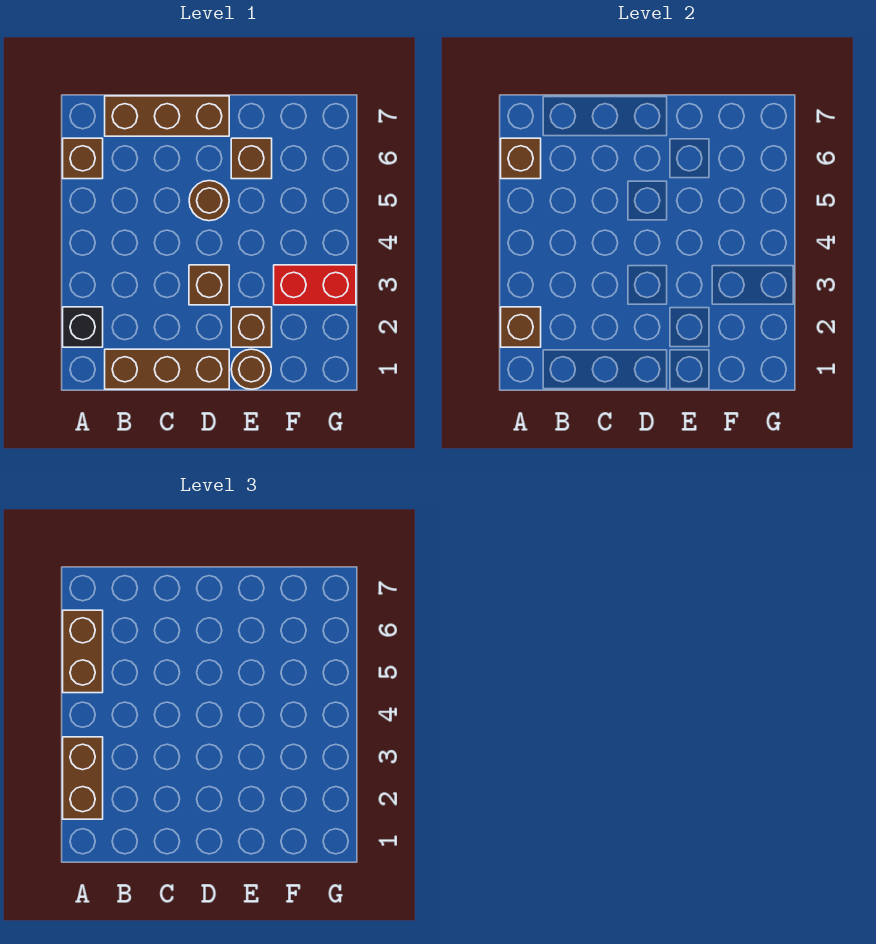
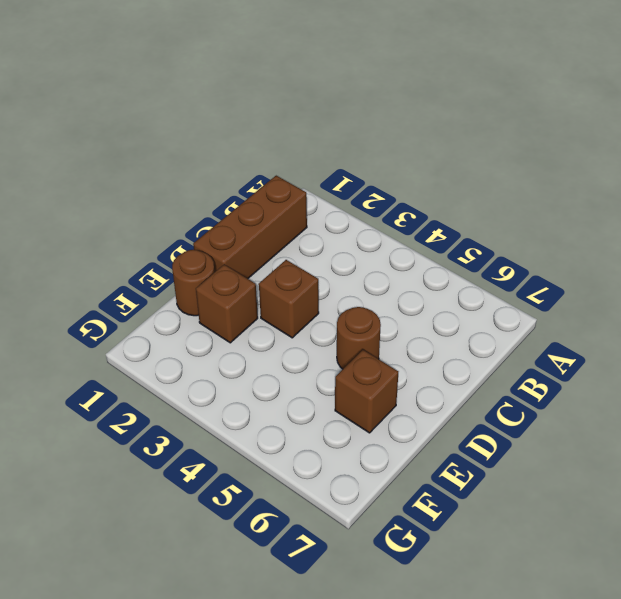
none -> black 1x1 brick [63,307,103,347]
none -> brown 1x1 brick [63,138,103,179]
none -> brown 1x3 brick [105,96,229,136]

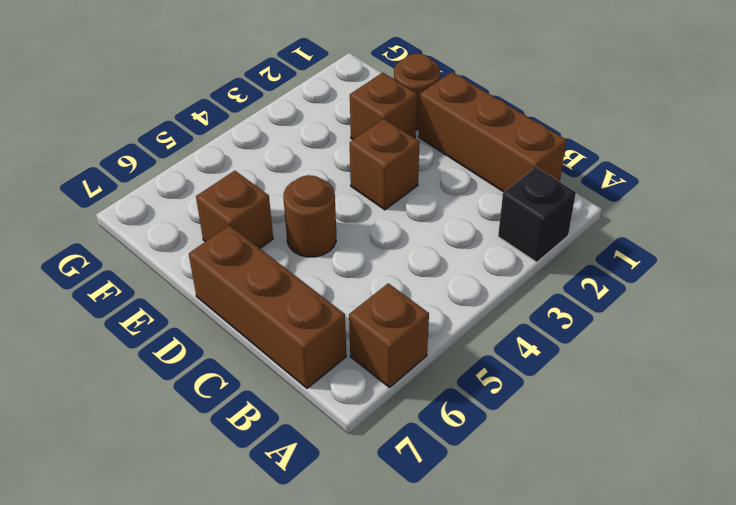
none -> red 1x2 brick [274,265,356,305]
none -> brown 1x1 brick [501,307,541,347]
none -> brown 1x1 brick [501,138,541,179]

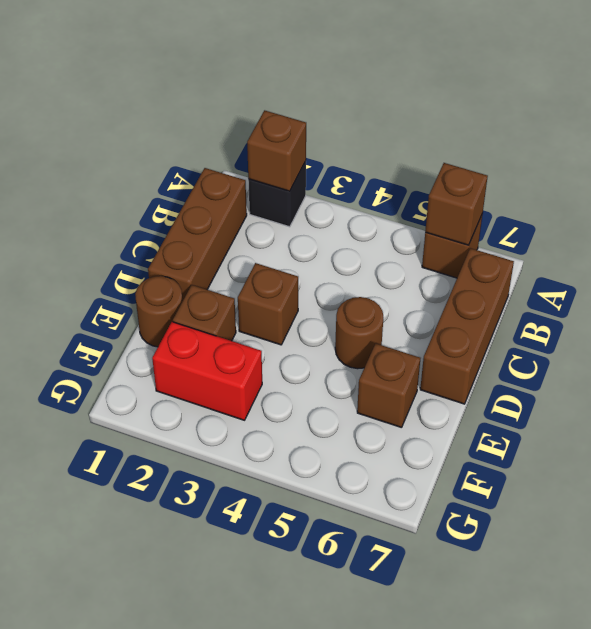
red 1x2 brick [152,322,262,420] -> red 1x2 brick turned to [274,265,356,305]
none -> brown 1x2 brick [63,737,103,819]
none -> brown 1x2 brick [63,610,103,693]

